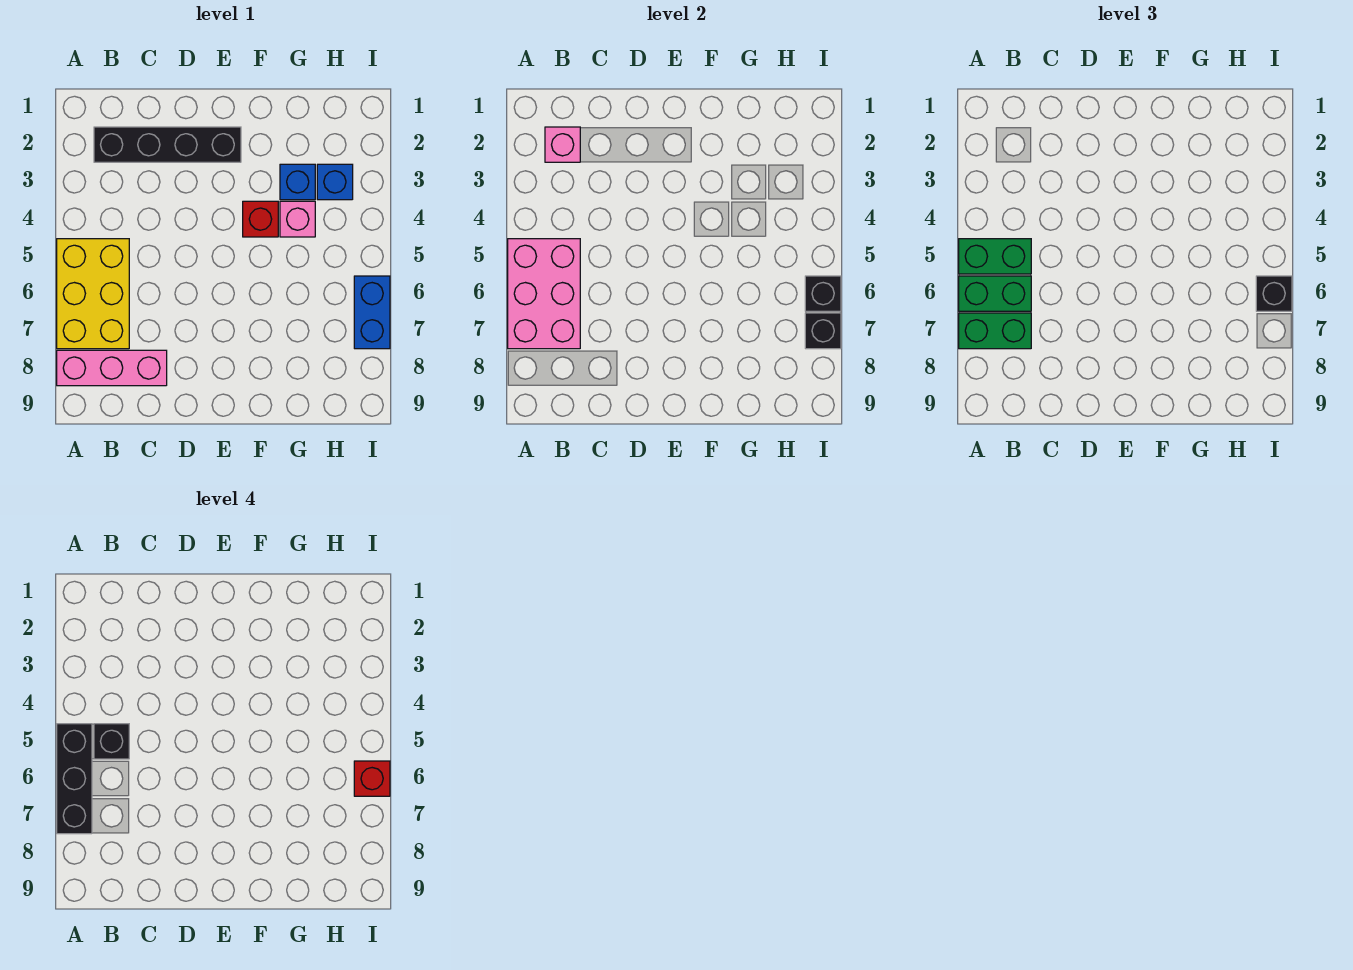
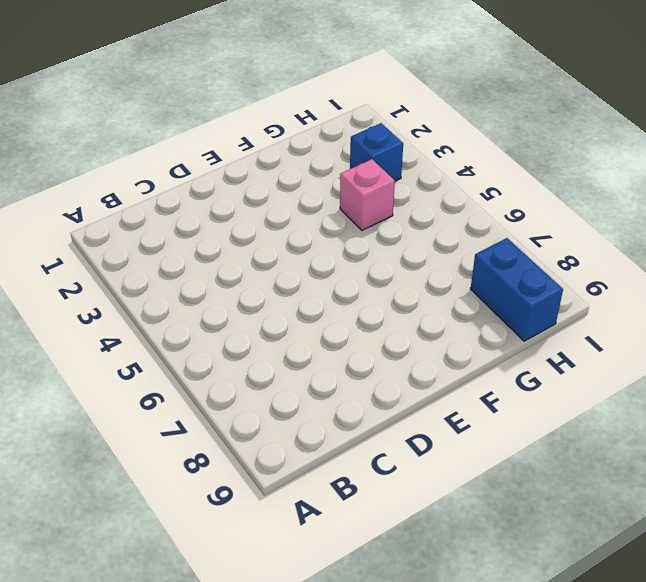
blue 1x2 brick [471,238,563,341] -> blue 1x2 brick moved to [354,276,390,349]
none -> yellow 2x3 brick [57,239,129,349]
none -> pink 1x3 brick [57,350,167,386]
none -> black 1x4 brick [94,127,241,162]

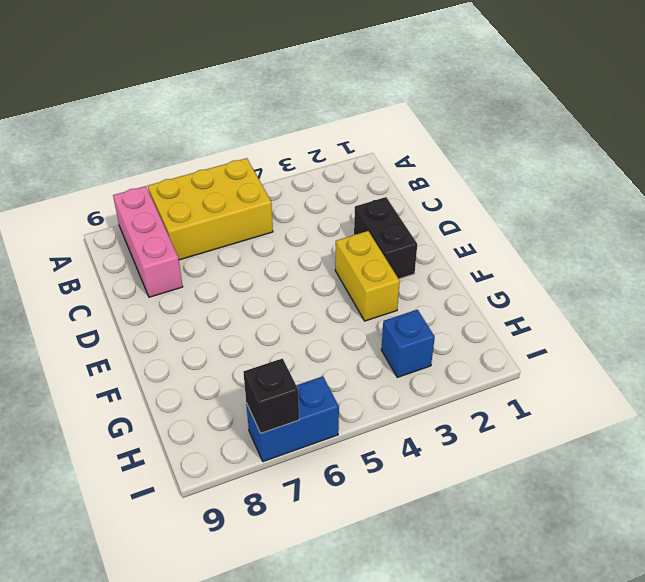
black 1x2 brick [354,197,417,279] -> black 1x4 brick [94,127,241,162]
yellow 1x2 brick [335,231,400,321] -> none
none -> red 1x1 brick [243,201,278,237]
none -> blue 1x1 brick [280,164,315,200]
none -> pink 1x1 brick [280,201,315,237]

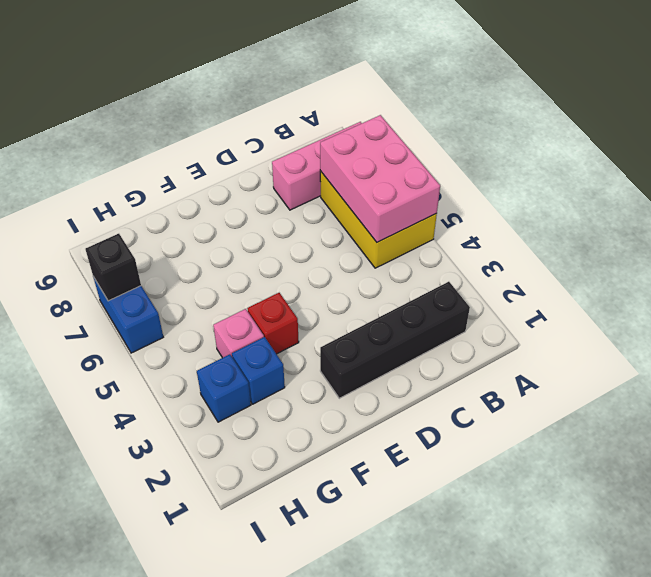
none -> pink 1x1 brick [545,127,580,162]
none -> black 1x1 brick [805,276,841,311]
none -> green 1x2 brick [959,239,1031,274]

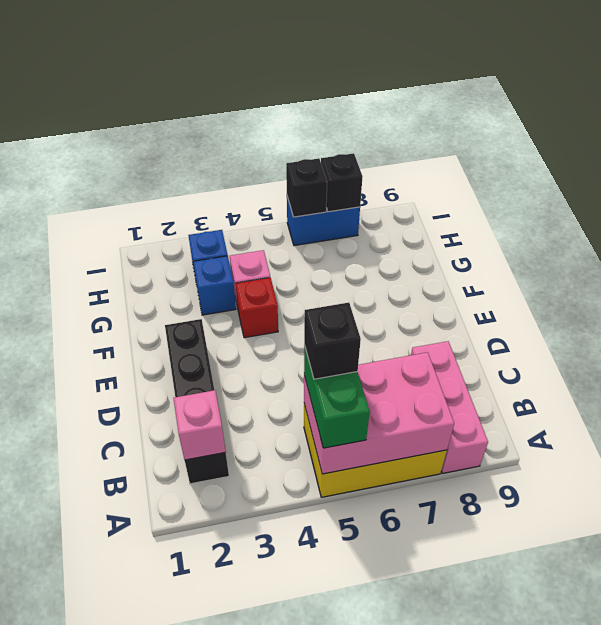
none -> green 1x2 brick [959,276,1031,311]
none -> green 1x2 brick [959,313,1031,349]
none -> black 1x1 brick [1256,276,1292,311]

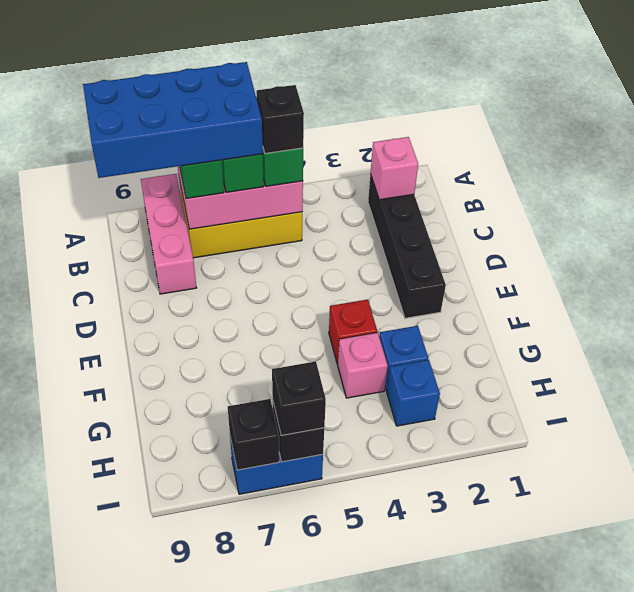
blue 2x4 brick [83,62,263,178] -> black 1x3 brick [57,724,92,834]
none -> red 1x1 brick [354,761,390,796]

